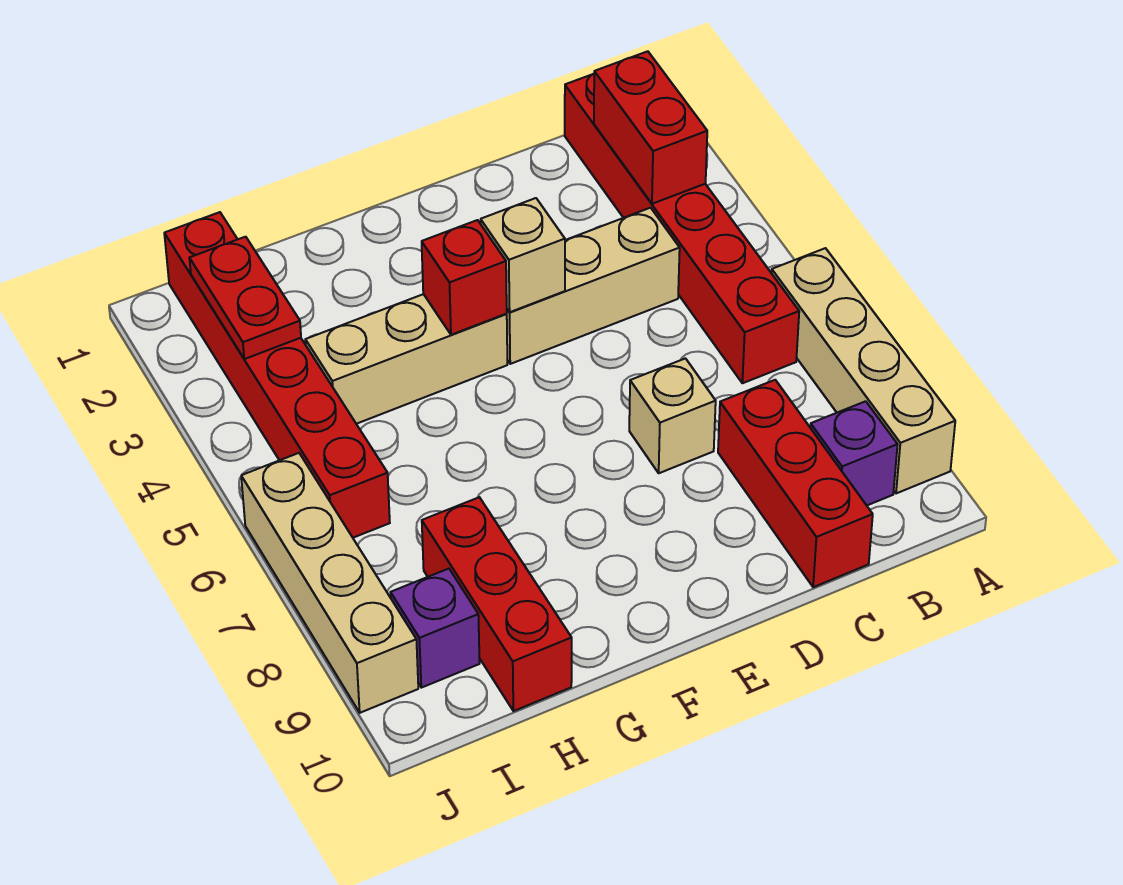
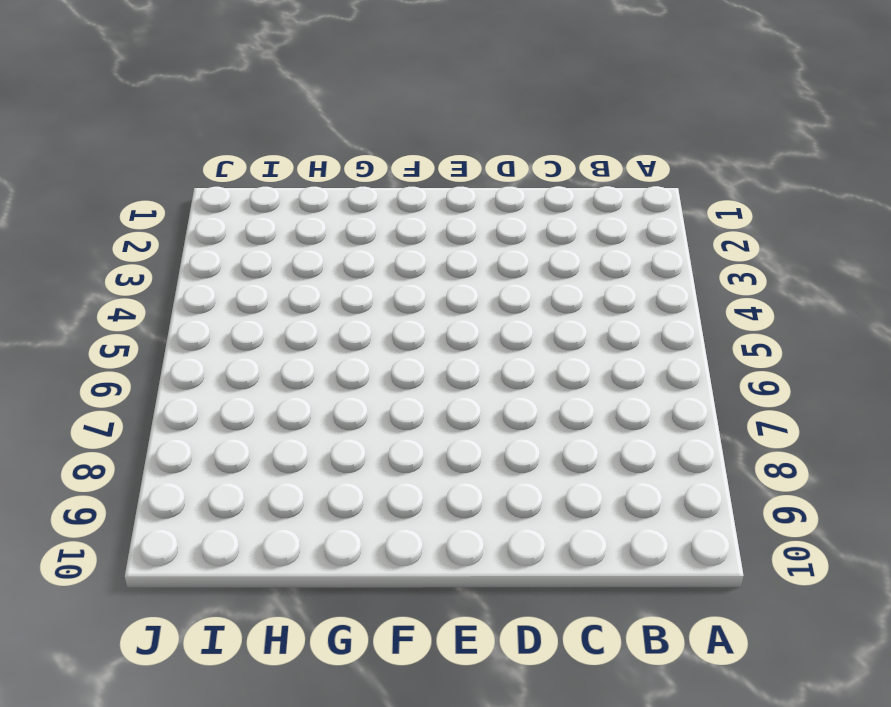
none -> tan 1x4 brick [772,248,955,493]
none -> red 1x6 brick [565,74,799,383]
none -> purple 1x1 brick [810,401,898,505]

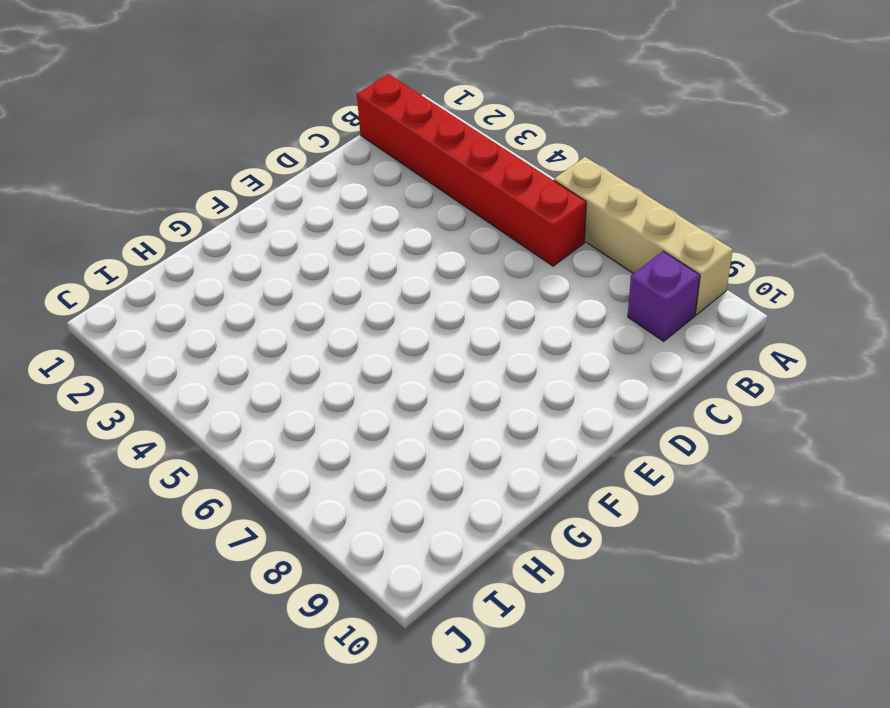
none -> tan 1x3 brick [507,208,680,364]
none -> red 1x3 brick [718,380,873,587]
none -> tan 1x1 brick [629,358,716,473]

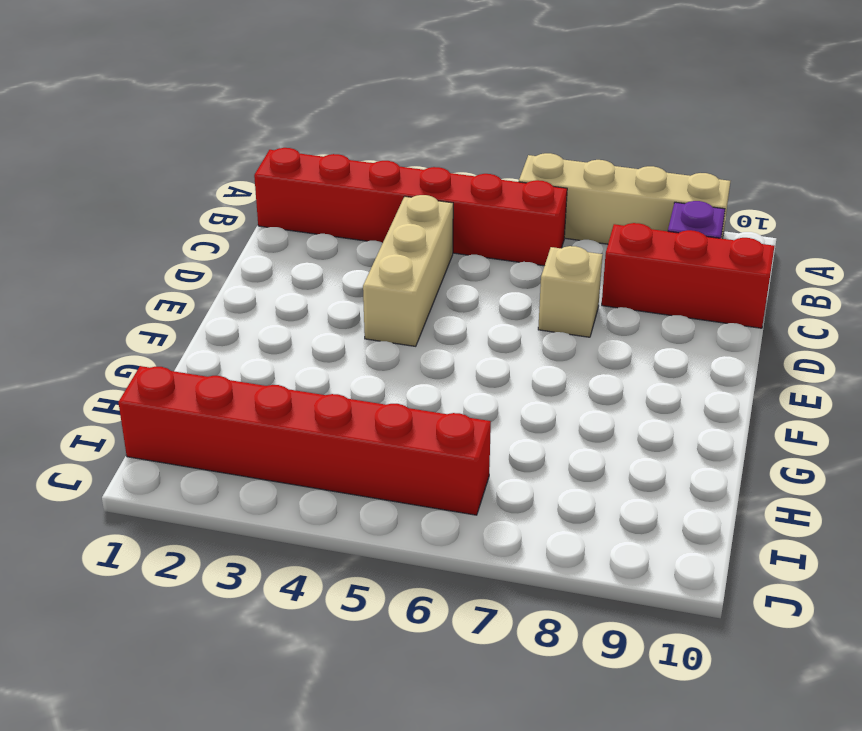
none -> tan 1x3 brick [305,294,507,424]
none -> red 1x3 brick [422,497,572,711]
none -> purple 1x1 brick [391,569,480,688]

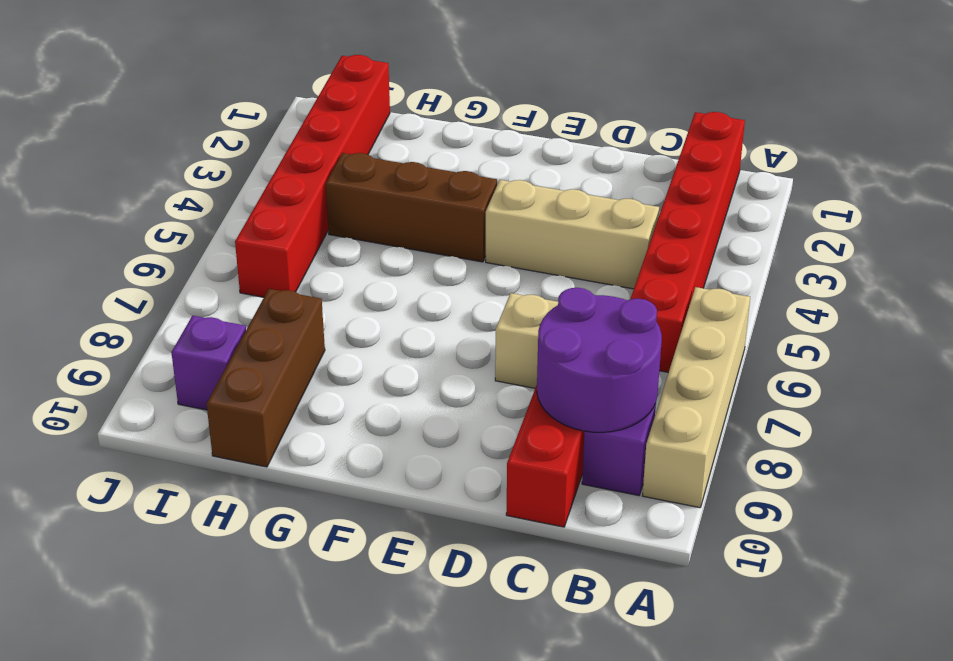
purple 2x2 round brick [537,288,662,432] -> none
brown 1x3 brick [326,153,497,262] -> tan 1x3 brick [305,294,507,424]
brown 1x3 brick [207,289,325,467] -> red 1x3 brick [422,497,572,711]
none -> tan 1x4 brick [241,453,418,713]
none -> red 1x2 brick [594,51,707,204]
none -> tan 1x1 brick [481,198,565,312]

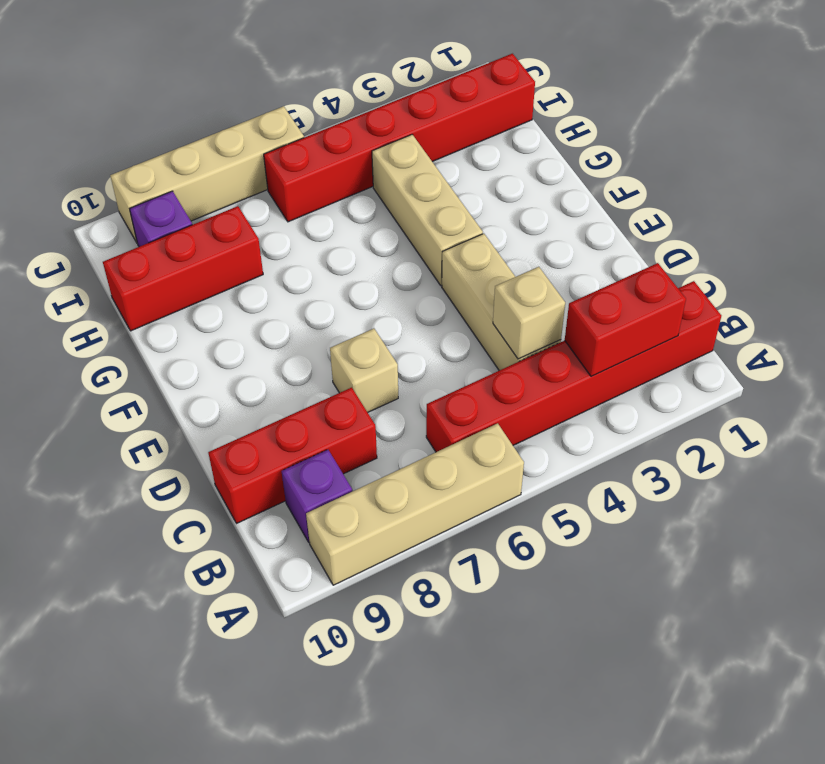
tan 1x1 brick [493,267,565,359] -> tan 1x1 brick moved to [481,198,565,312]
none -> red 1x1 brick [422,220,507,335]
none -> red 1x2 plate [189,237,301,359]

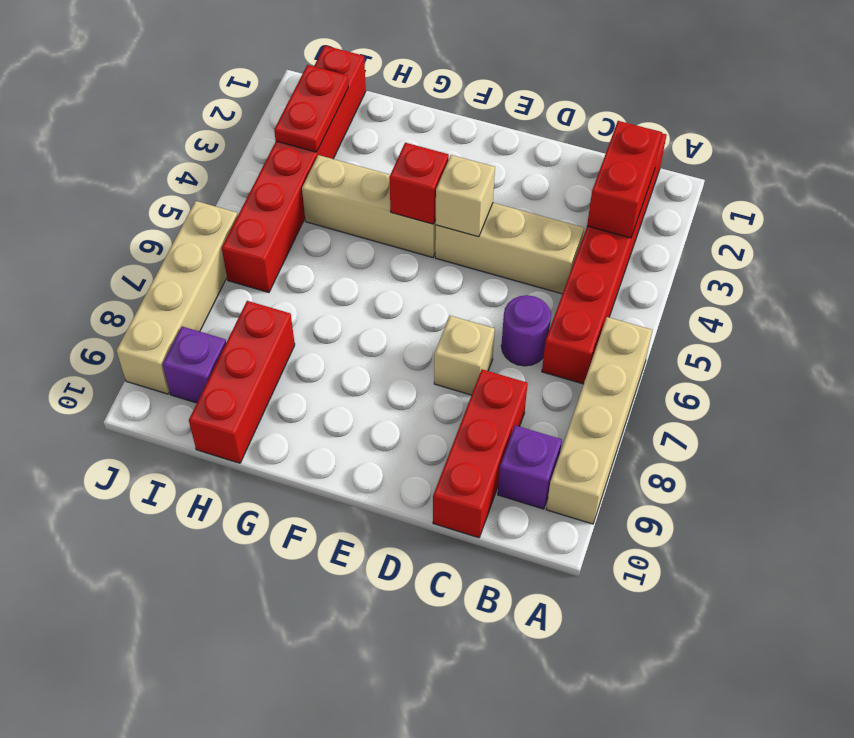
purple 1x1 round brick [501,295,551,366] -> none

